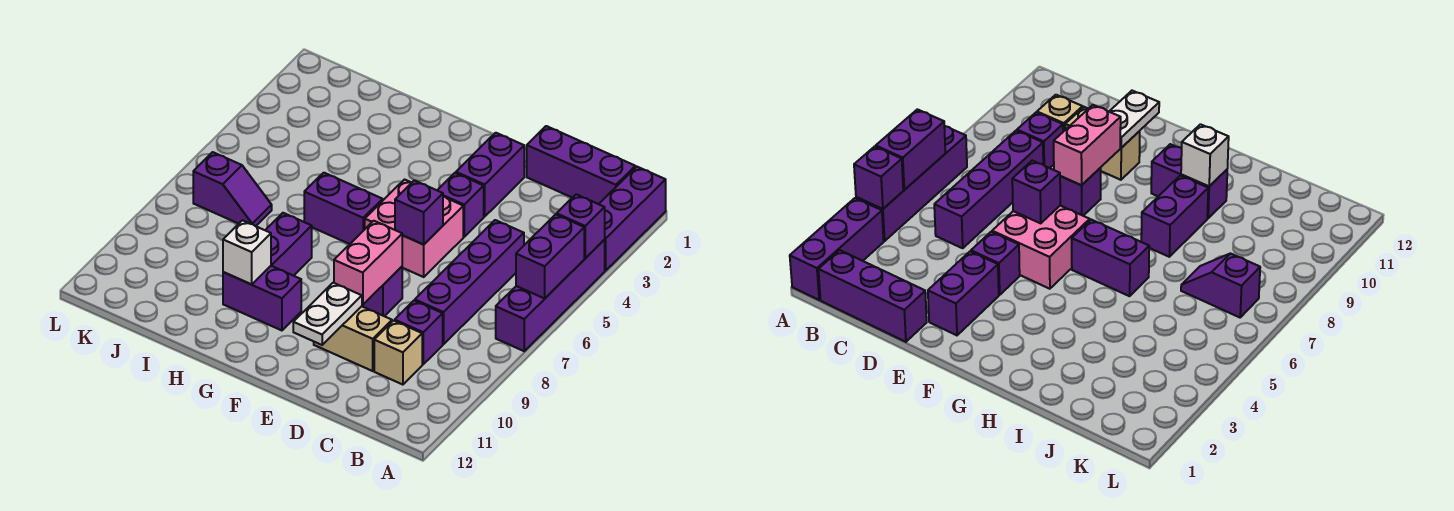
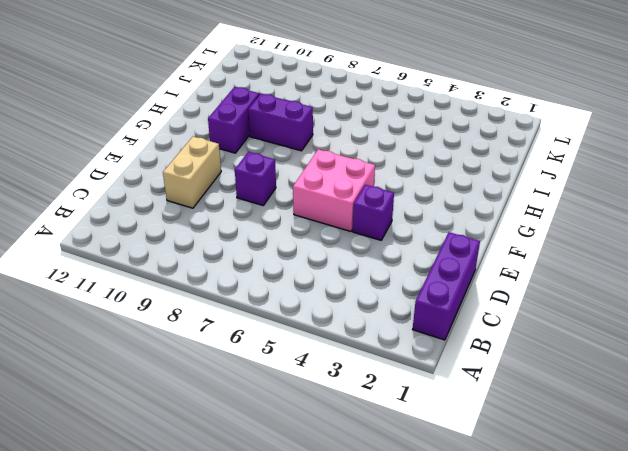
none -> purple 1x3 brick [599,167,666,271]
none -> purple 1x4 brick [496,240,605,351]
none -> purple 1x4 brick [415,220,524,344]

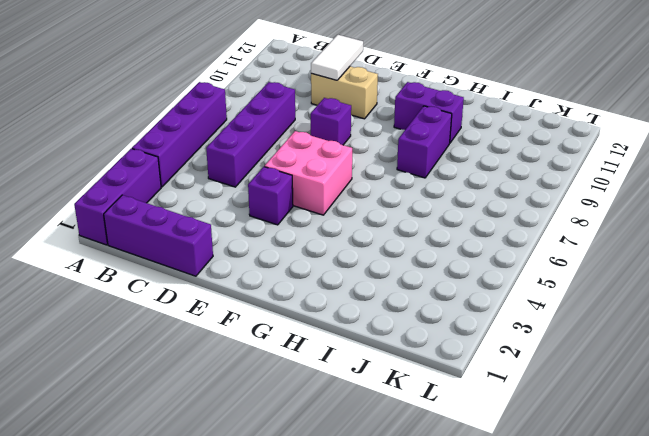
white 1x2 tile [311,35,363,80] -> none
none -> purple 1x1 brick [395,301,443,364]
none -> tan 1x1 brick [374,321,422,385]
none -> purple 1x2 brick [456,133,524,217]

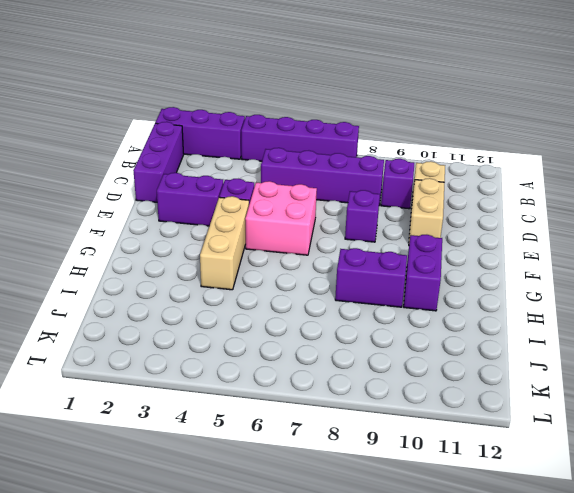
tan 1x3 brick [200,196,249,290] -> none
none -> purple 1x2 brick [304,173,383,244]
none -> purple 1x2 slope [193,152,272,226]
none -> purple 1x1 brick [557,194,605,258]

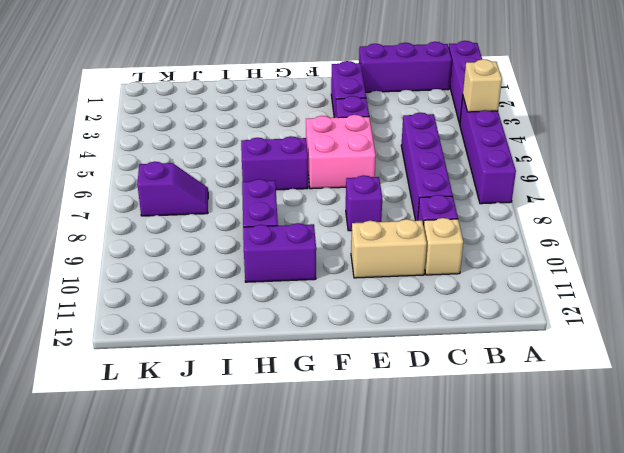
tan 1x1 brick [463,59,502,112] -> purple 1x1 brick [557,194,605,258]
none -> purple 1x2 brick [516,214,584,298]
none -> purple 1x1 brick [395,180,443,245]
none -> pink 1x2 brick [334,221,402,305]

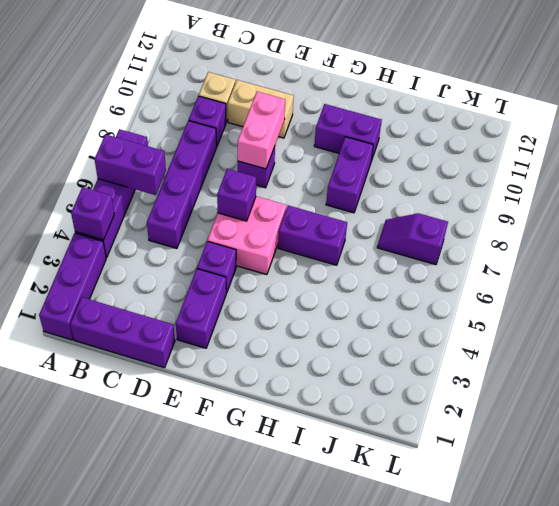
purple 1x2 brick [94,134,166,195] -> purple 1x2 brick turned to [516,214,584,298]
none -> white 1x2 plate [293,283,362,345]
none -> white 1x1 brick [223,220,271,284]

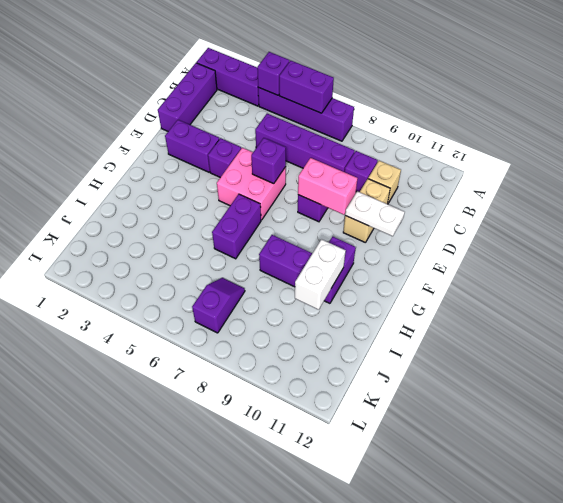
white 1x2 brick [295,239,346,310] -> white 1x1 brick [223,220,271,284]

